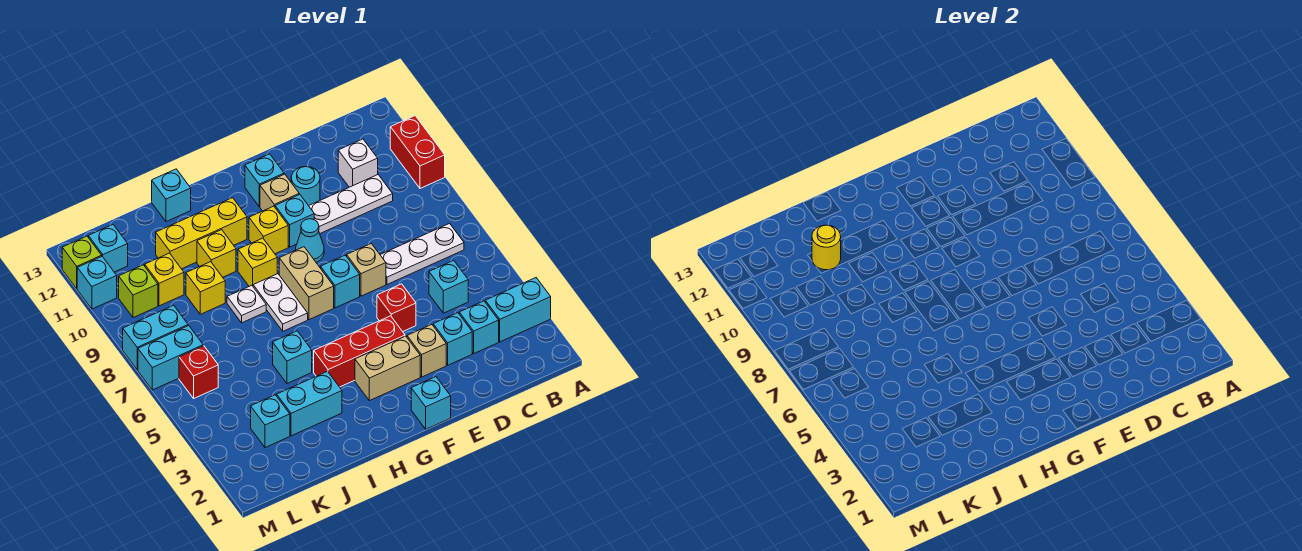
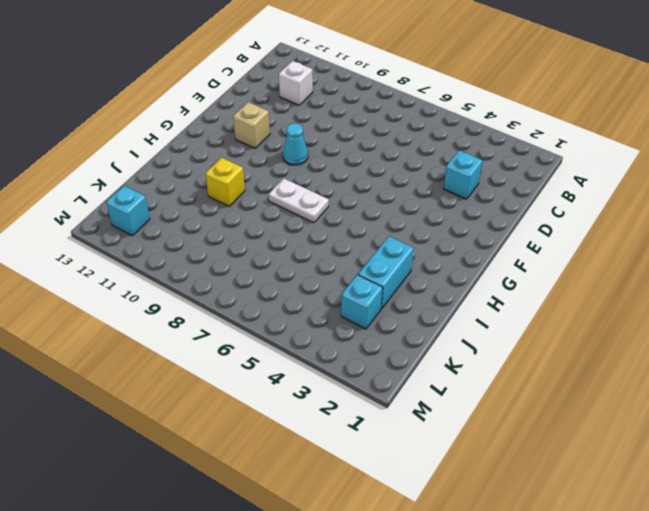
none -> cyan 1x2 brick [485,278,551,342]
none -> red 1x2 brick [390,116,445,188]
none -> white 1x3 plate [380,224,464,284]
none -> cyan 1x1 brick [459,301,499,353]

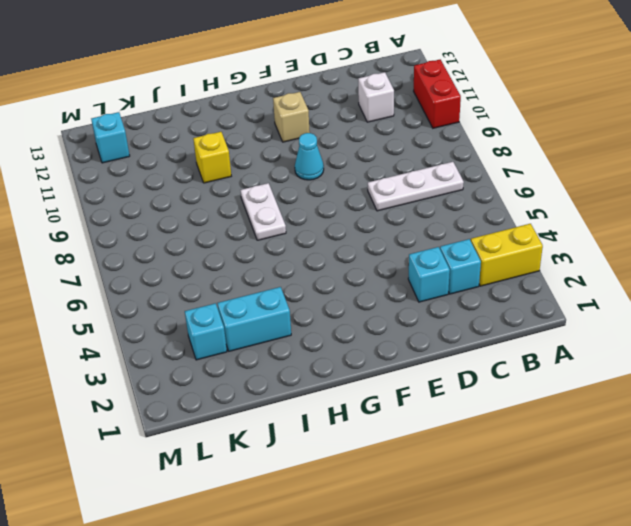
yellow 1x2 brick [471,224,543,286] -> cyan 1x2 brick [485,278,551,342]
none -> cyan 1x1 brick [429,260,468,313]
none -> white 1x3 plate [309,175,393,233]
none -> tan 1x1 brick [407,324,446,377]
none -> red 1x1 brick [377,284,416,332]

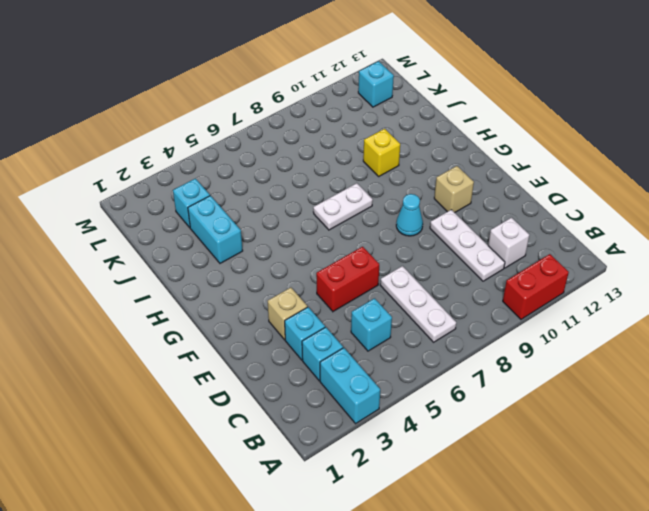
red 1x2 brick [316,247,379,311] -> red 1x1 brick [377,284,416,332]
none -> tan 1x1 brick [347,244,386,296]
none -> cyan 1x1 round brick [291,167,320,206]
none -> cyan 1x1 brick [411,377,451,429]
none -> tan 1x2 brick [355,336,420,401]

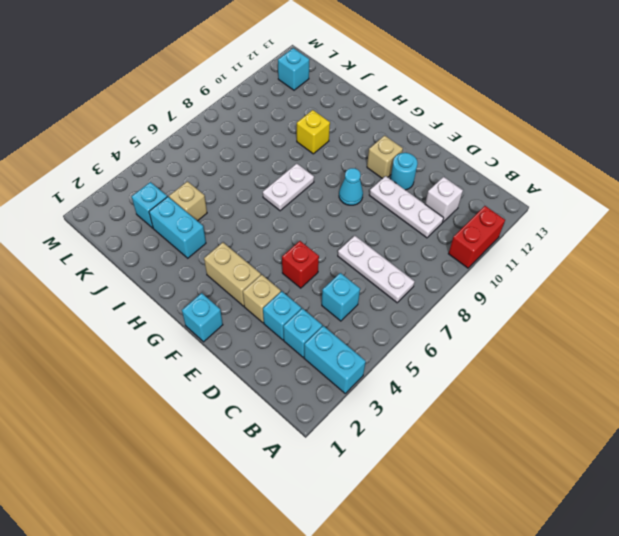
tan 1x1 brick [169,181,207,221] -> tan 1x1 brick moved to [347,244,386,296]
none -> red 1x3 brick [314,316,405,387]
none -> cyan 1x1 brick [321,255,360,308]
none -> cyan 1x1 brick [275,194,314,247]
none -> cyan 1x1 brick [245,154,284,207]

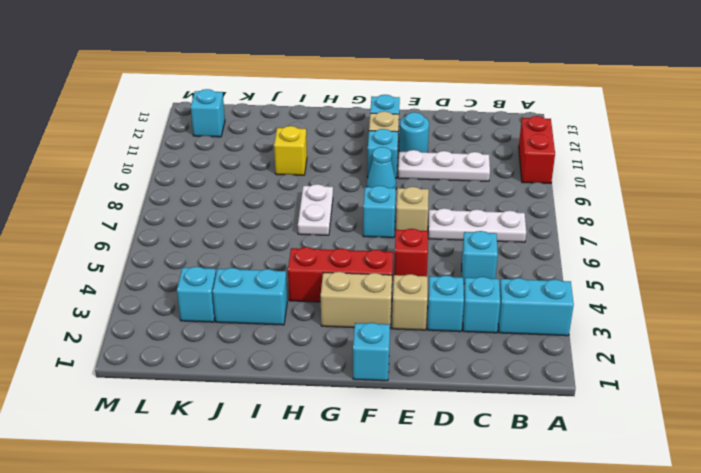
none -> white 1x1 brick [338,139,378,187]
none -> tan 1x2 brick [279,247,334,320]
none -> yellow 1x1 brick [249,206,288,254]
none -> yellow 1x1 brick [238,238,277,286]

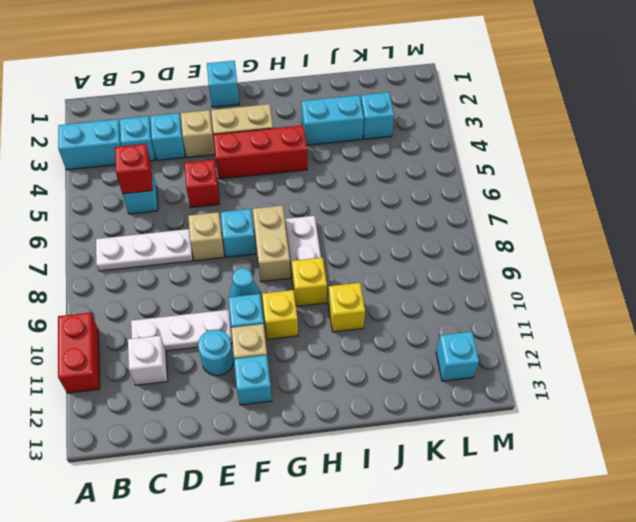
red 1x1 brick [115,144,153,194] -> red 1x1 brick moved to [179,346,218,398]
none -> yellow 1x3 brick [156,198,247,269]
none -> cyan 1x1 brick [273,331,312,384]
none -> white 1x1 plate [227,285,266,323]
none -> cyan 1x1 brick [152,169,191,222]

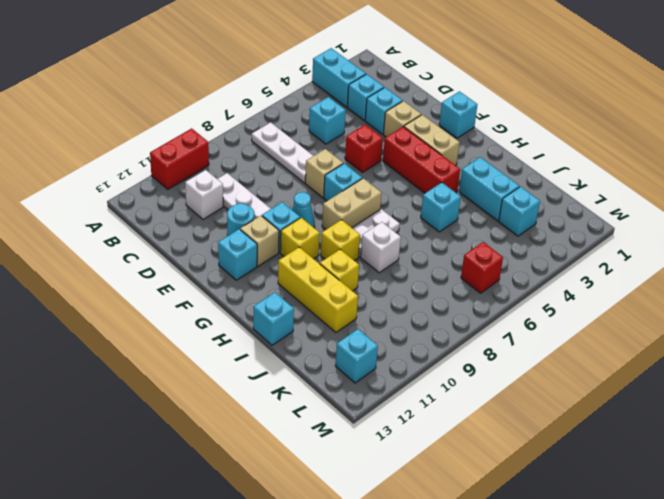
white 1x1 brick [361,222,401,273] -> white 1x1 plate [227,285,266,323]
none -> yellow 1x1 brick [186,262,225,314]
none -> yellow 1x1 brick [145,253,184,306]
none -> cyan 1x2 brick [138,326,203,390]
none -> cyan 1x2 brick [123,305,188,370]

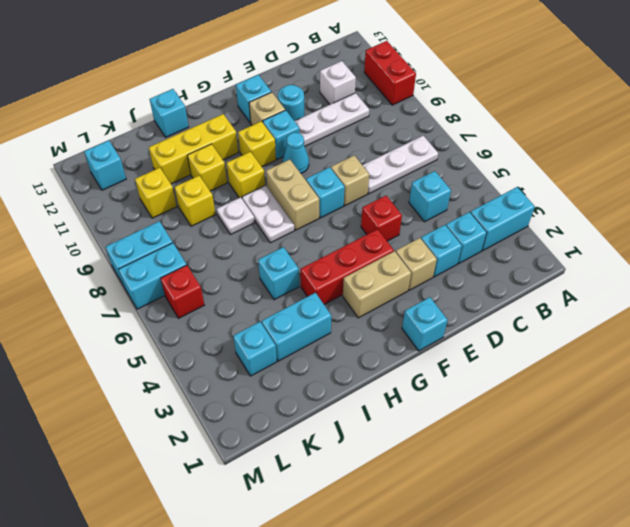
none -> lime 1x1 brick [119,265,158,318]
none -> cyan 1x1 brick [77,257,117,309]
none -> lime 1x1 brick [62,236,102,289]
none -> yellow 1x1 round brick [812,225,841,270]

